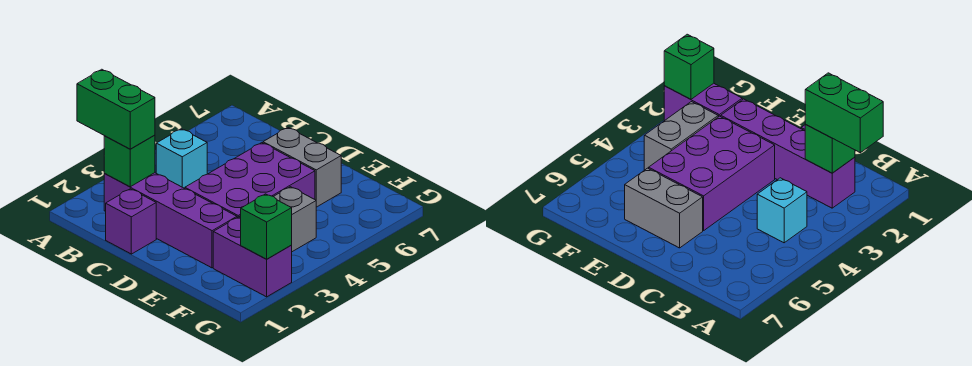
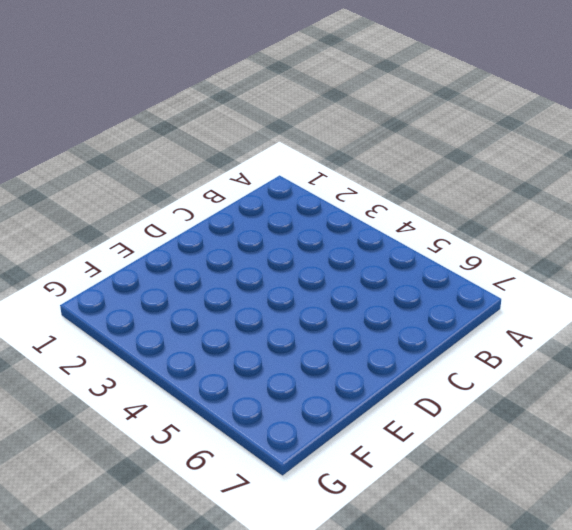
none -> purple 1x4 brick [104,173,237,268]
none -> cyan 1x1 brick [156,129,207,188]

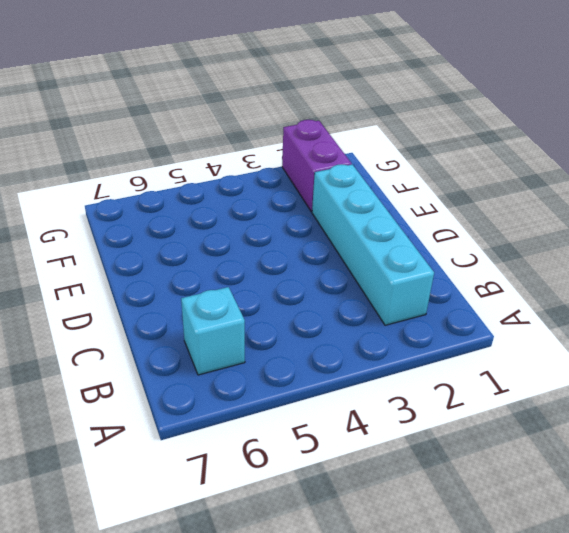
cyan 1x4 brick [312,164,434,325] -> purple 1x4 brick [104,173,237,268]
cyan 1x1 brick [181,287,245,375] -> cyan 1x1 brick moved to [156,129,207,188]
none -> purple 1x1 brick [106,189,156,254]
none -> purple 2x3 brick [185,143,315,217]

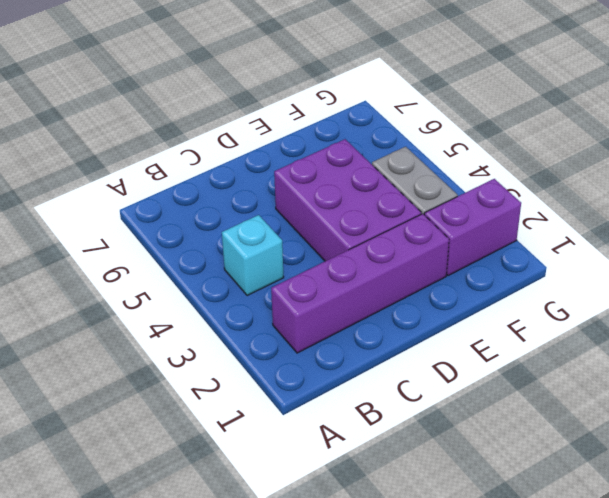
none -> purple 1x1 brick [106,189,156,254]
none -> grey 1x2 brick [263,128,341,207]

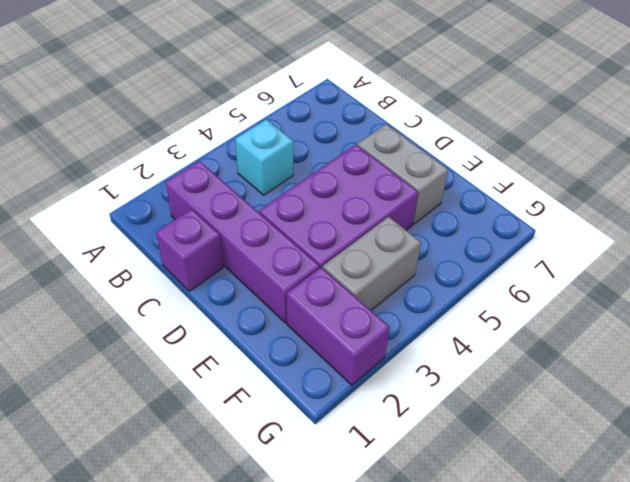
none -> green 1x1 brick [104,135,155,187]
none -> green 1x1 brick [241,194,292,259]

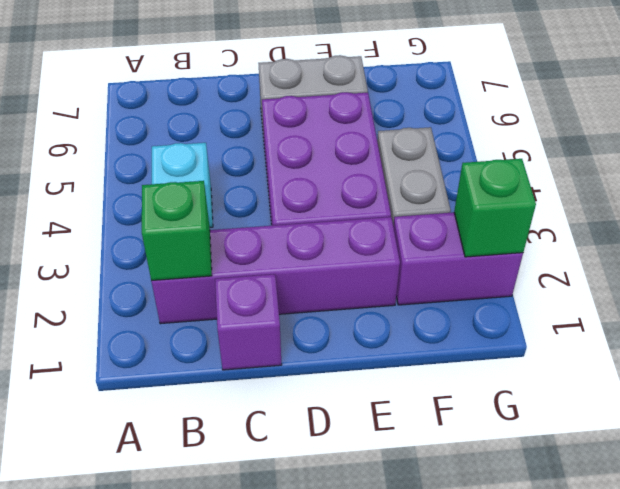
none -> green 1x2 brick [77,69,155,149]

